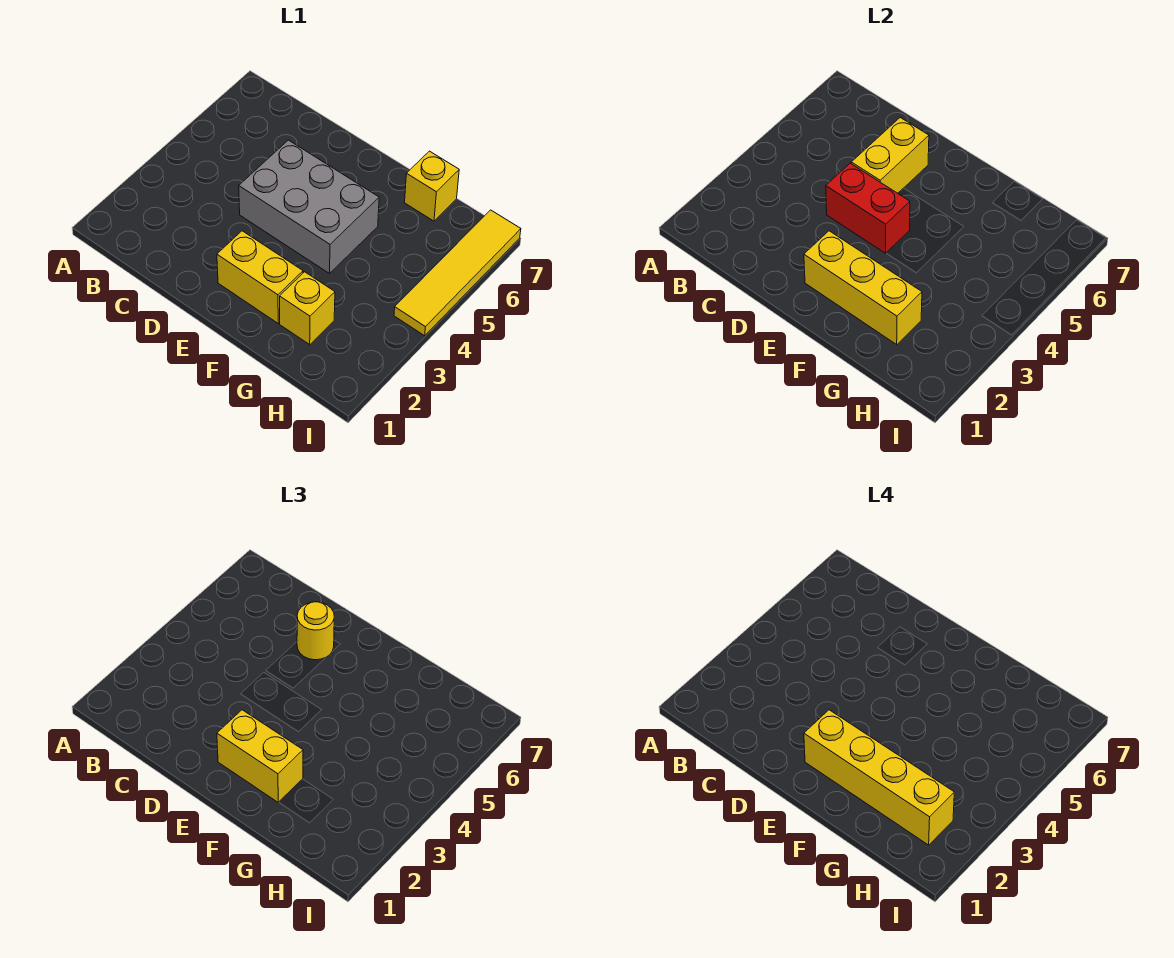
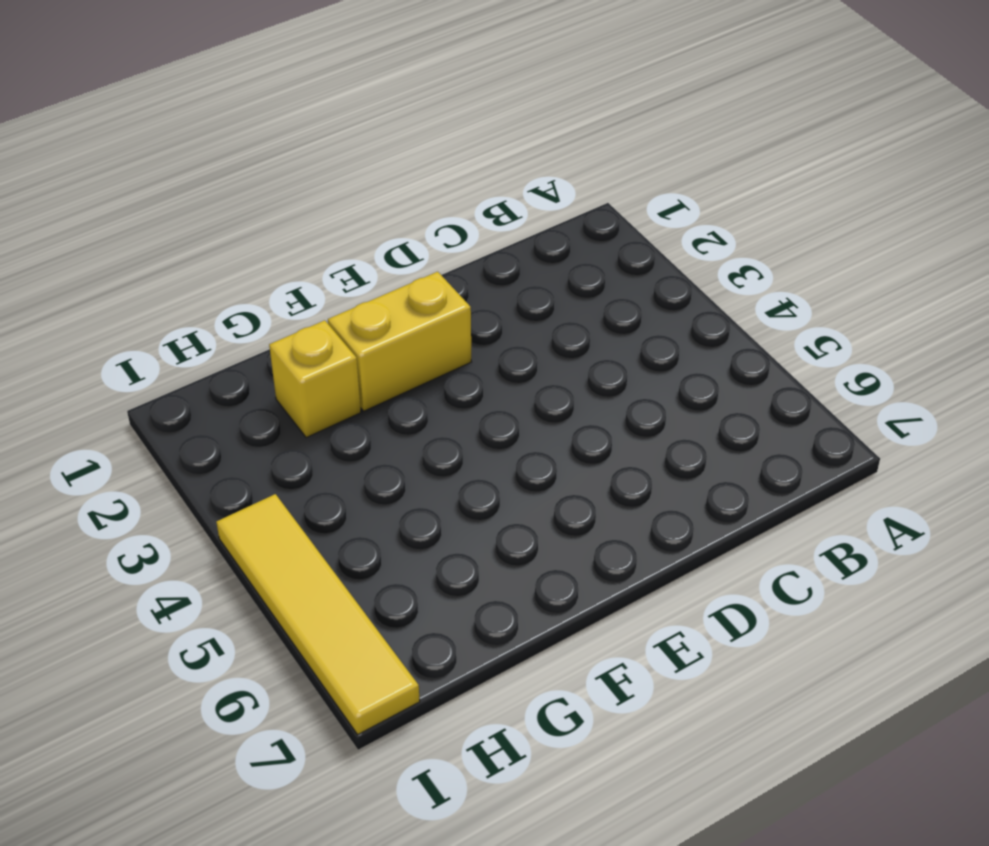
none -> grey 2x3 brick [239,140,379,274]
none -> yellow 1x1 brick [405,151,459,221]

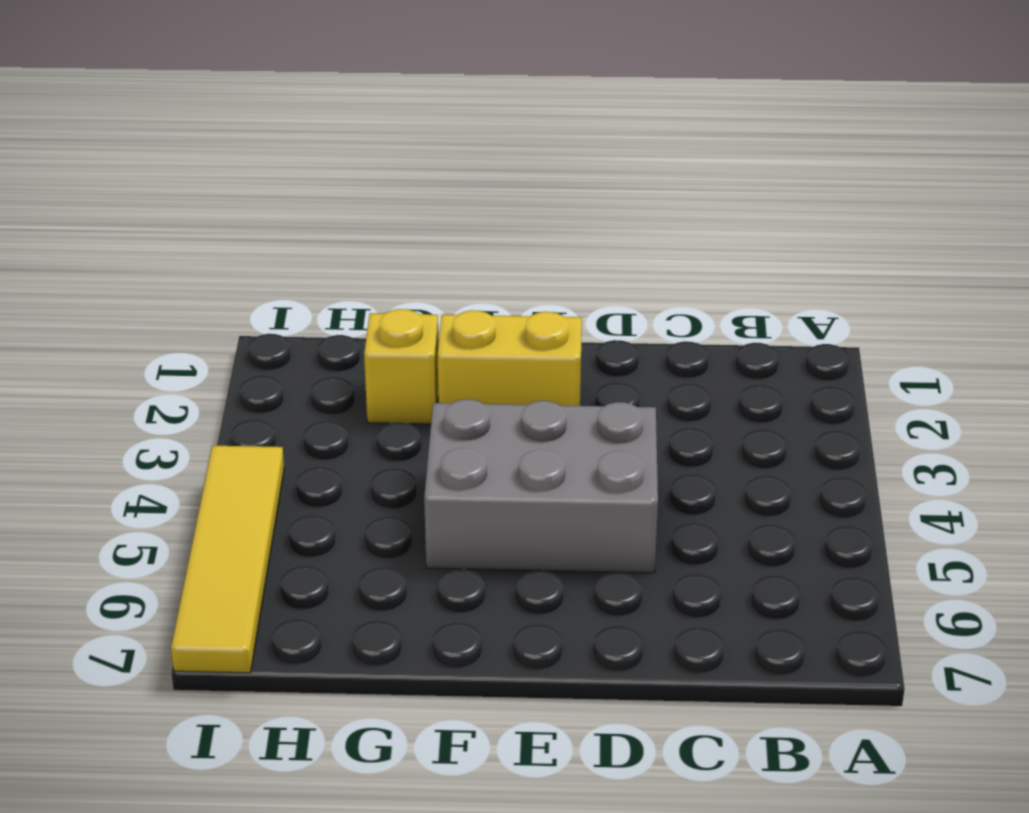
none -> yellow 1x1 brick [405,151,459,221]
none -> red 1x2 brick [826,163,910,253]

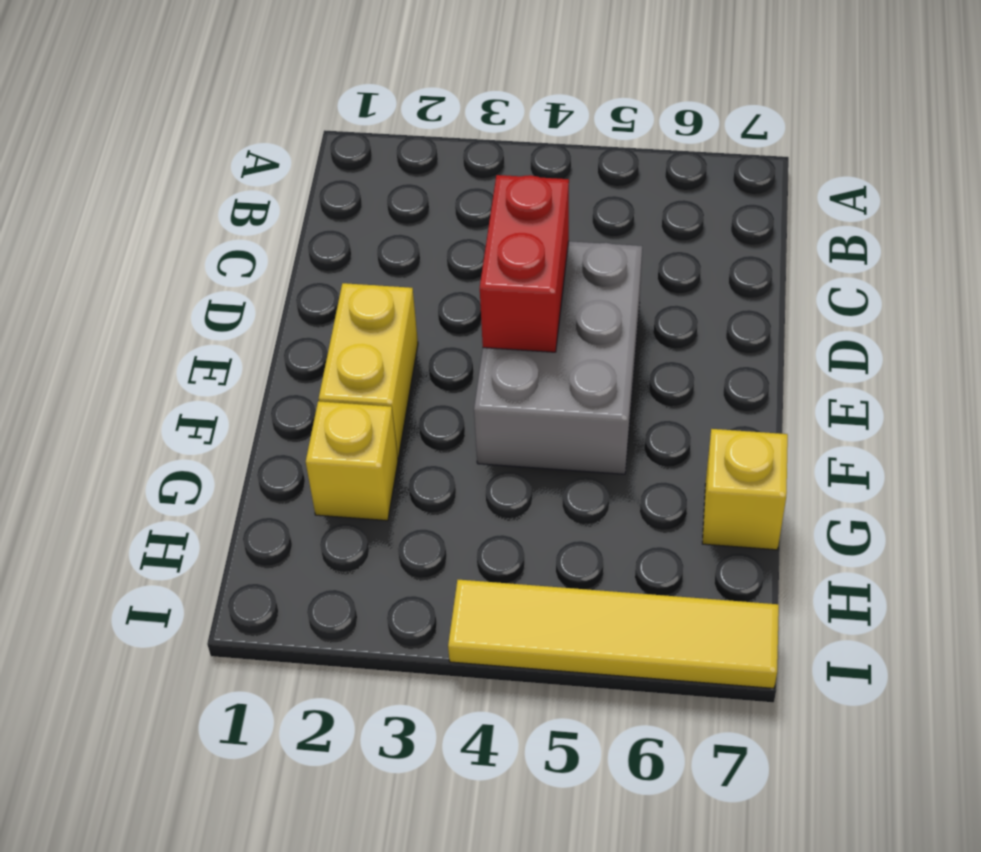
none -> yellow 1x2 brick [851,118,929,193]
none -> yellow 1x3 brick [804,231,922,345]

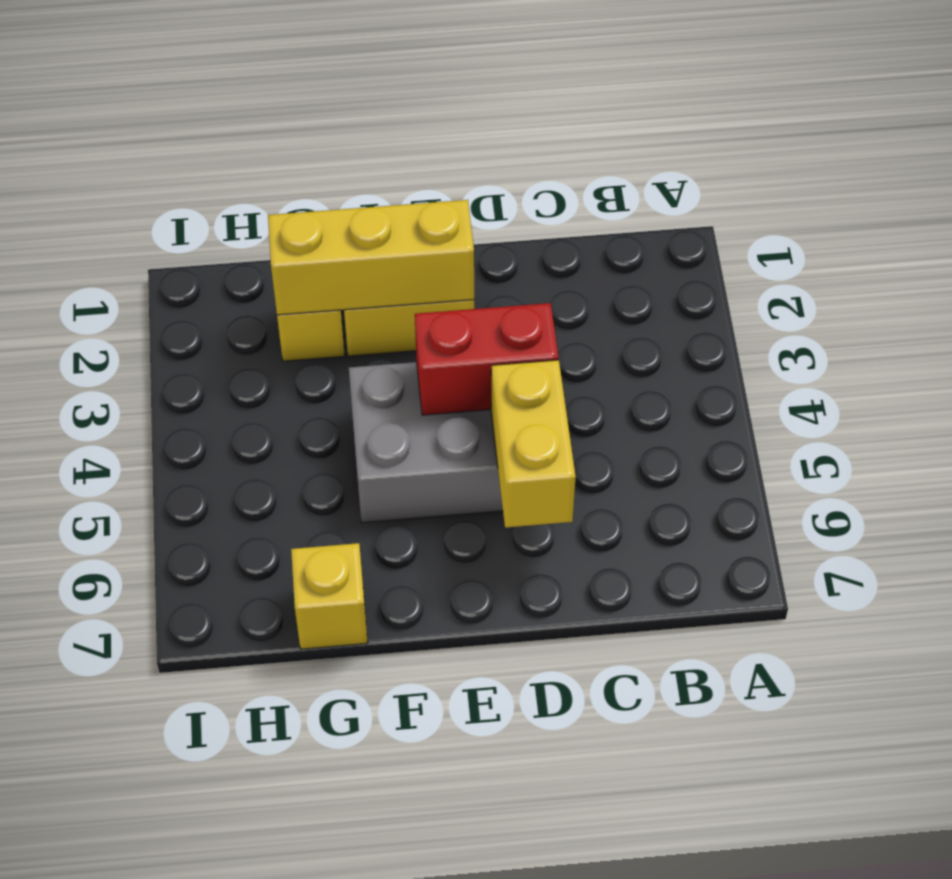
none -> yellow 1x4 tile [394,210,521,336]
none -> yellow 1x1 round brick [297,602,334,660]

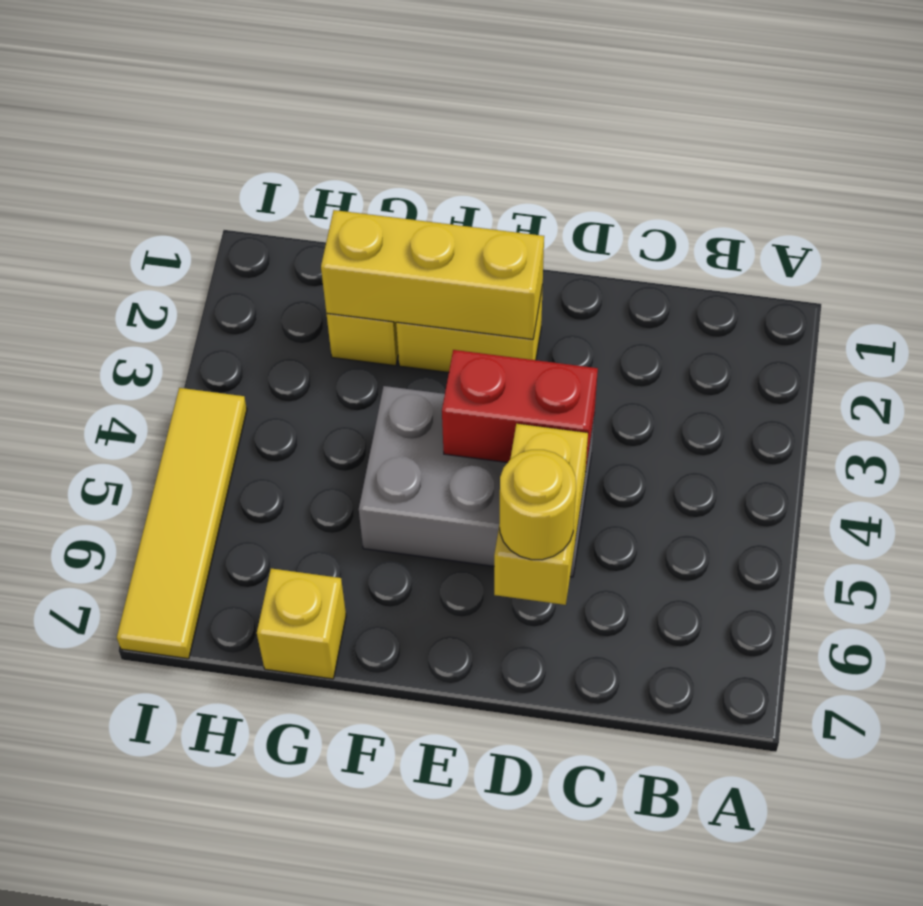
none -> yellow 1x2 brick [217,710,303,802]
none -> yellow 1x4 brick [804,710,954,845]

